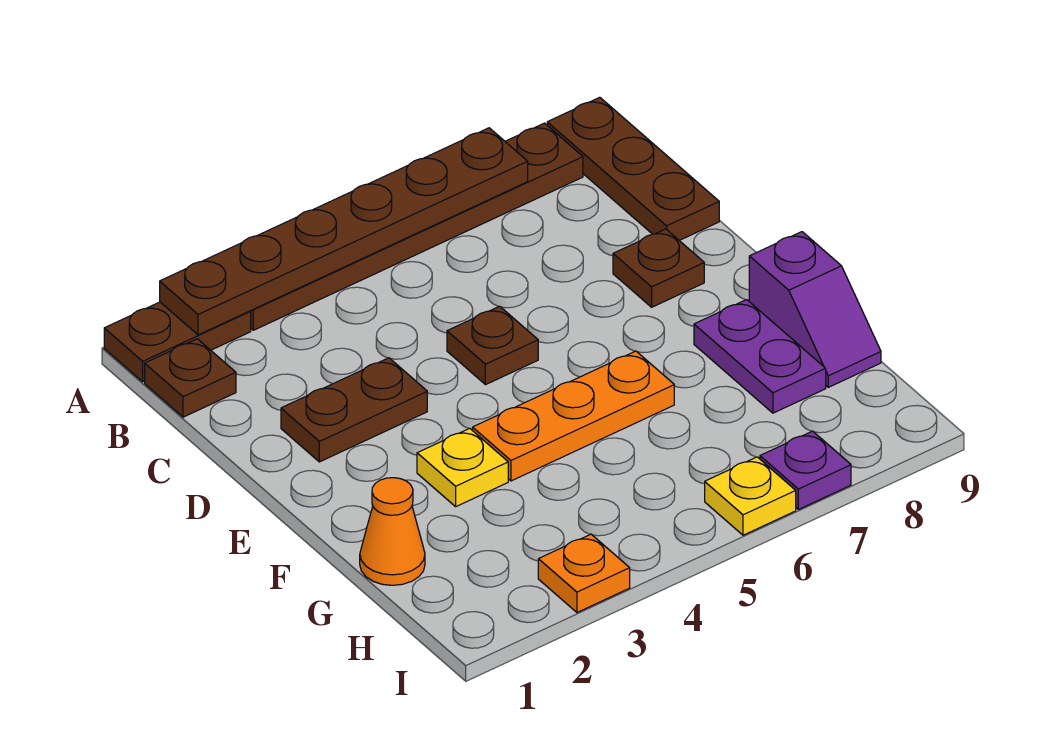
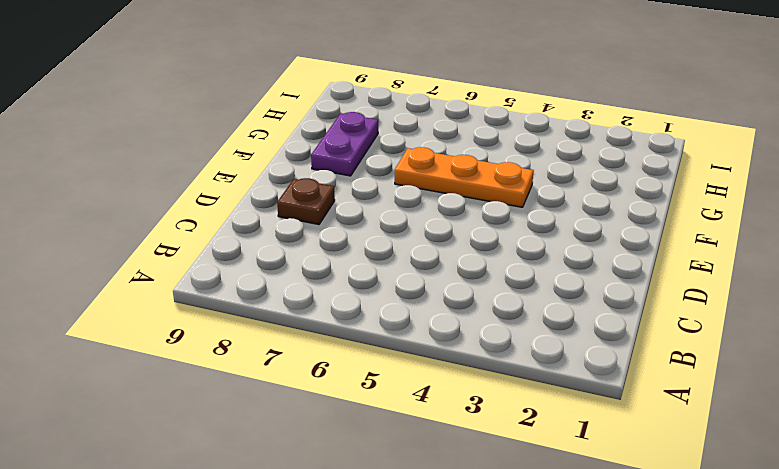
none -> brown 1x2 plate [104,302,251,382]
none -> brown 1x6 plate [251,123,583,330]
none -> brown 1x3 plate [547,97,719,241]

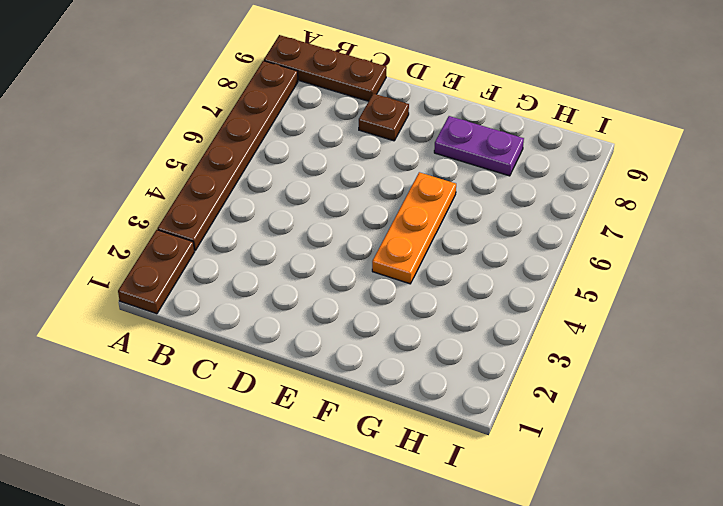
none -> brown 1x1 plate [145,339,236,417]
none -> brown 1x2 plate [281,358,427,462]
none -> brown 1x1 plate [447,306,538,385]

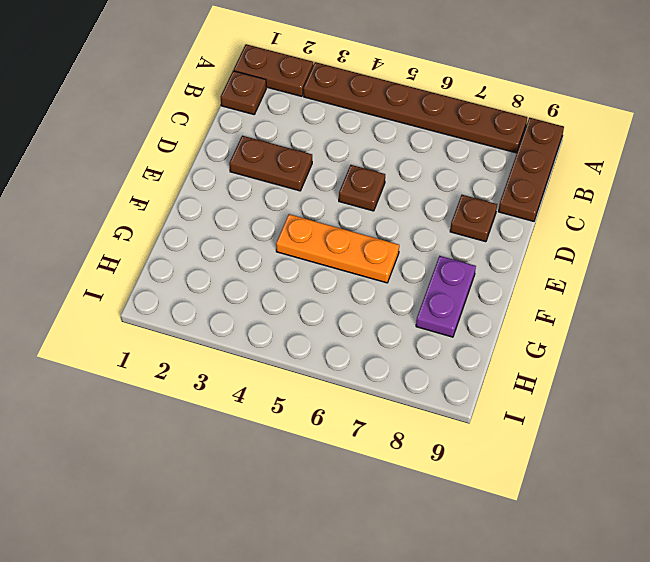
none -> yellow 1x1 plate [417,428,508,507]
none -> purple 1x2 slope [749,232,881,387]
none -> orange 1x1 cone [360,478,425,585]

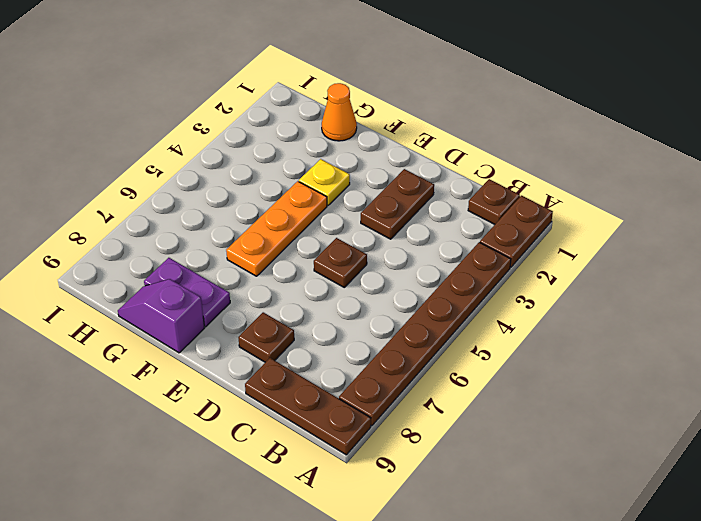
none -> orange 1x1 plate [538,534,630,612]
none -> yellow 1x1 plate [705,457,796,535]
none -> purple 1x1 plate [760,431,851,509]

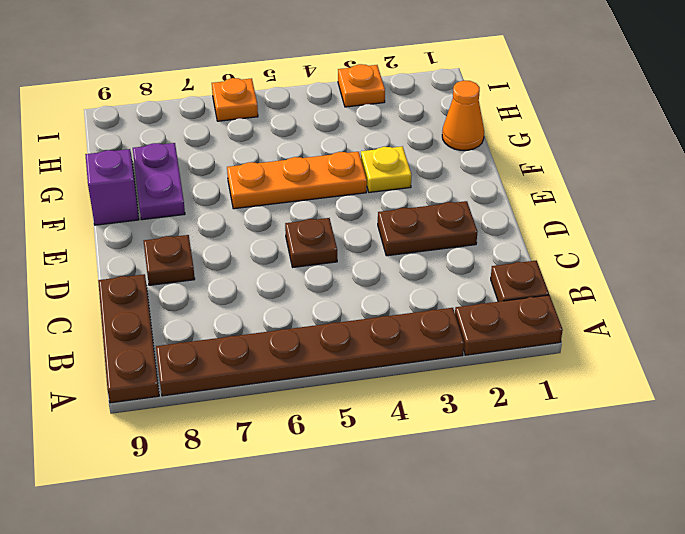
orange 1x1 plate [212,78,258,121] -> yellow 1x1 plate [705,457,796,535]
none -> purple 1x1 plate [760,431,851,509]
none -> brown 1x6 plate [160,128,528,335]

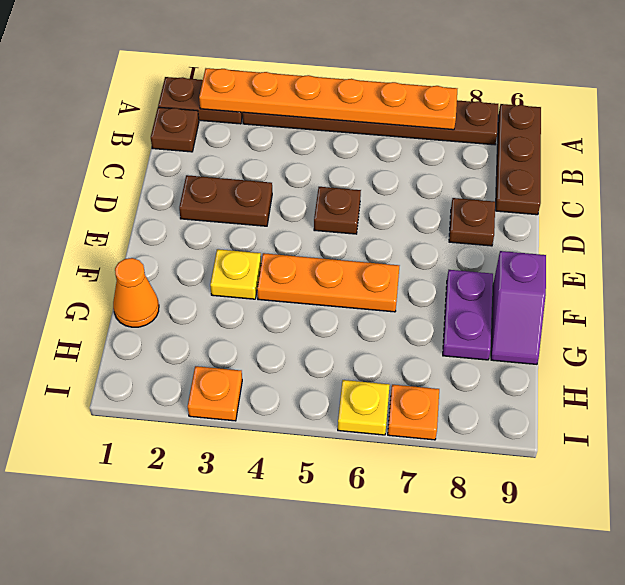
orange 1x6 plate [199,68,457,130] -> brown 1x6 plate [160,128,528,335]
orange 1x1 plate [388,385,439,440] -> purple 1x1 plate [760,431,851,509]

